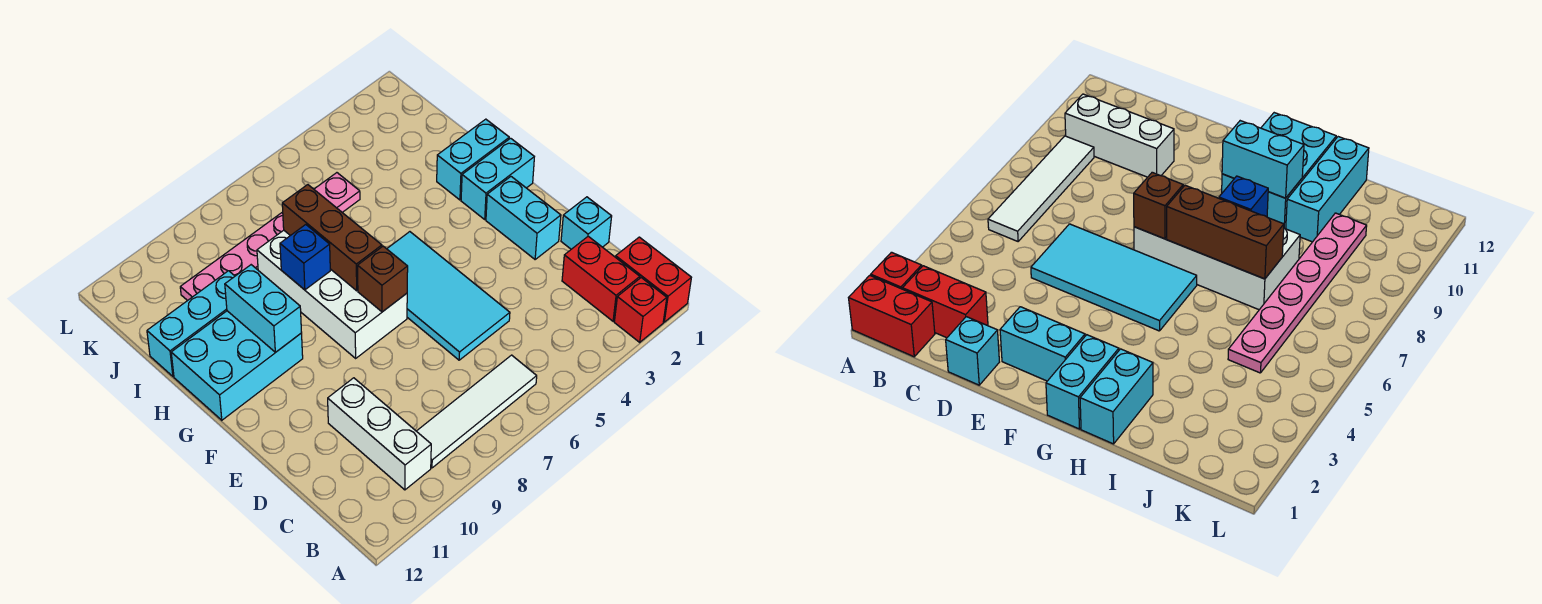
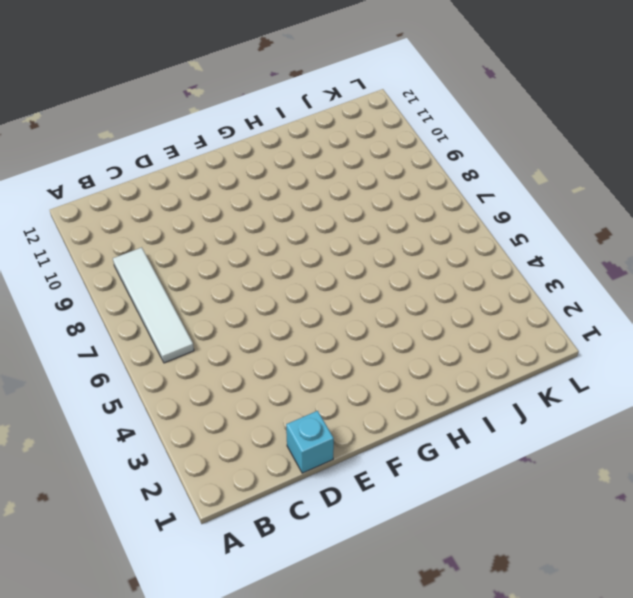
none -> red 1x2 brick [616,237,691,322]
none -> red 1x1 brick [614,278,667,342]
none -> red 1x2 brick [562,236,640,321]

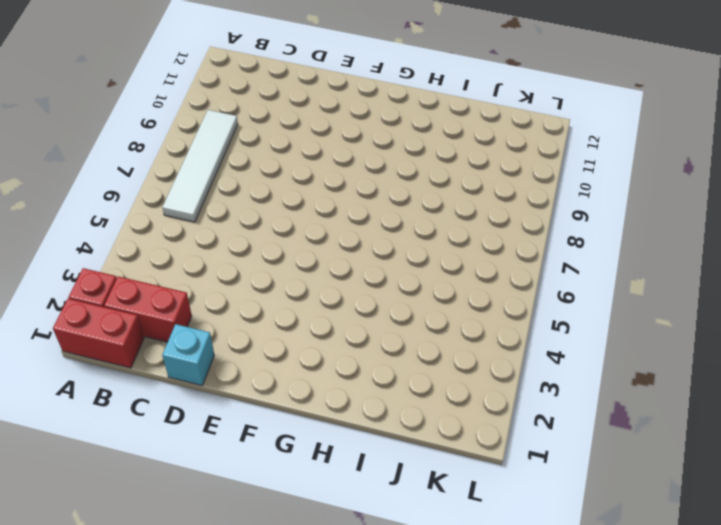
none -> white 1x3 brick [328,378,431,490]
none -> cyan 2x4 tile [387,232,510,360]
none -> cyan 1x2 brick [486,177,561,259]

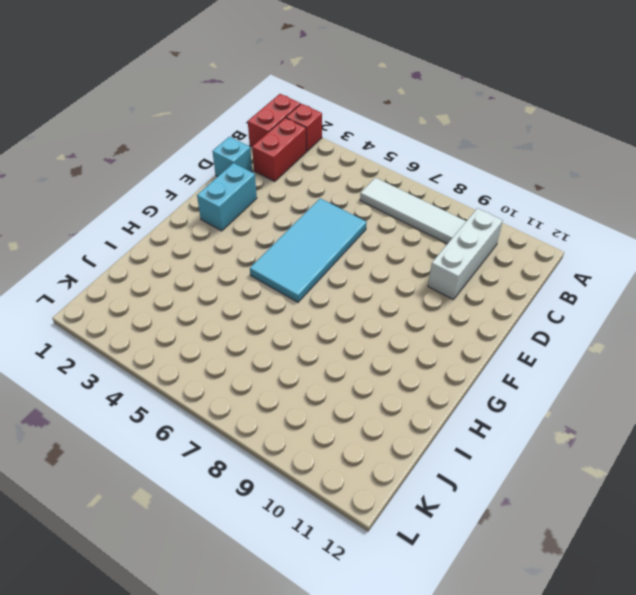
none -> white 2x4 brick [257,230,407,358]
none -> cyan 1x2 brick [461,138,534,219]
none -> cyan 2x3 brick [171,311,303,420]

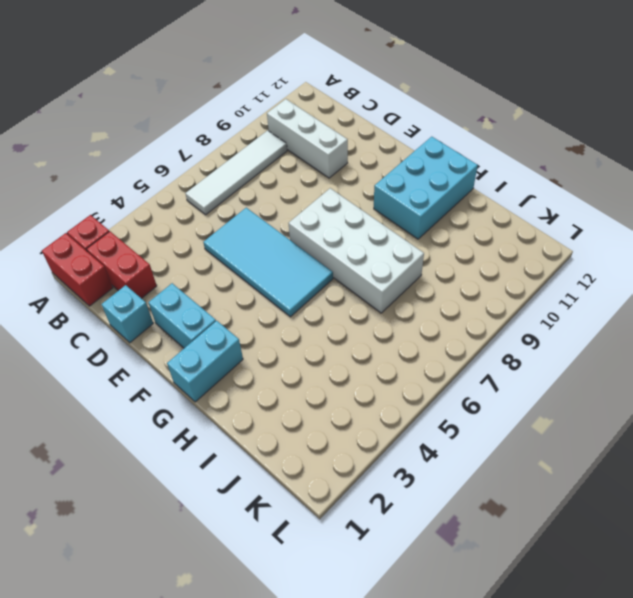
none -> cyan 1x2 brick [437,119,509,200]
none -> cyan 1x3 brick [147,271,235,376]
none -> pink 1x6 plate [180,173,360,301]

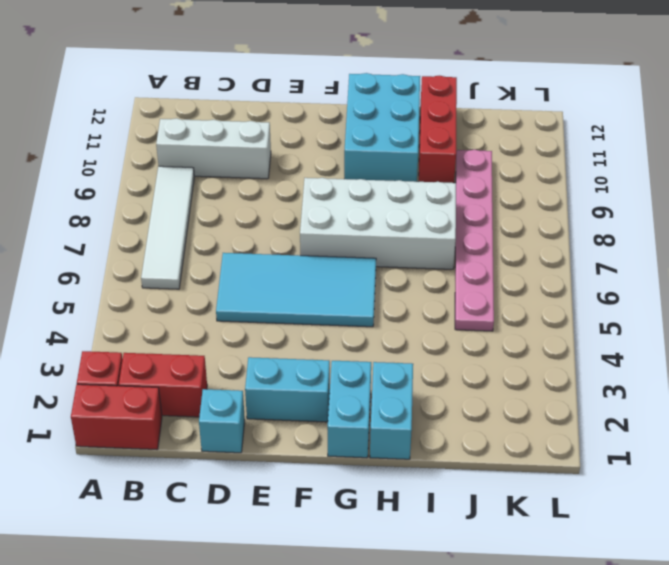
red 1x3 brick [419,76,457,183] -> cyan 1x3 brick [147,271,235,376]
none -> brown 1x1 brick [358,246,408,312]
none -> brown 1x3 brick [282,185,382,291]
none -> cyan 1x2 brick [225,265,302,352]

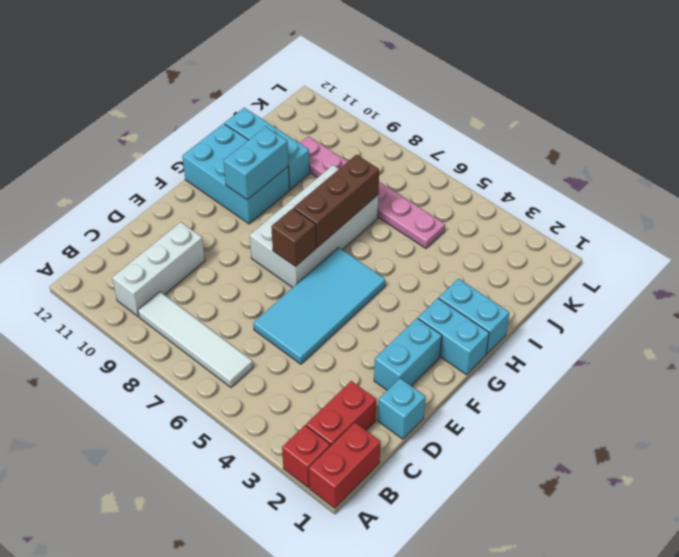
none -> blue 1x1 brick [280,225,330,290]

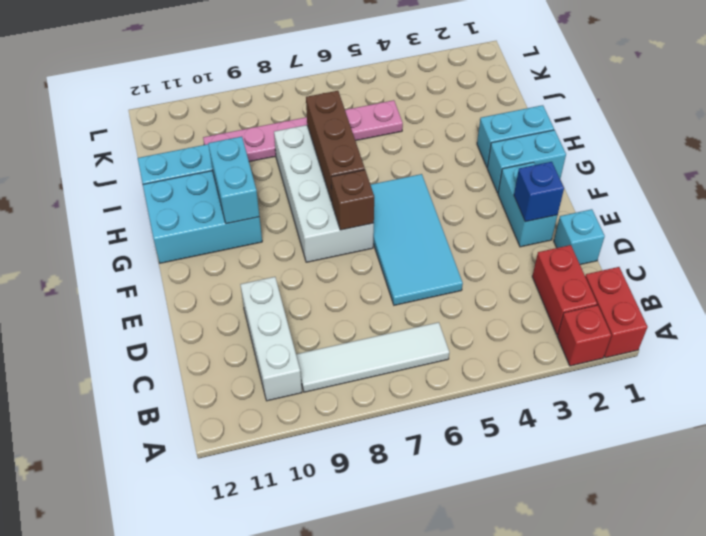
blue 1x1 brick [514,162,564,222] -> blue 1x1 brick moved to [280,225,330,290]

